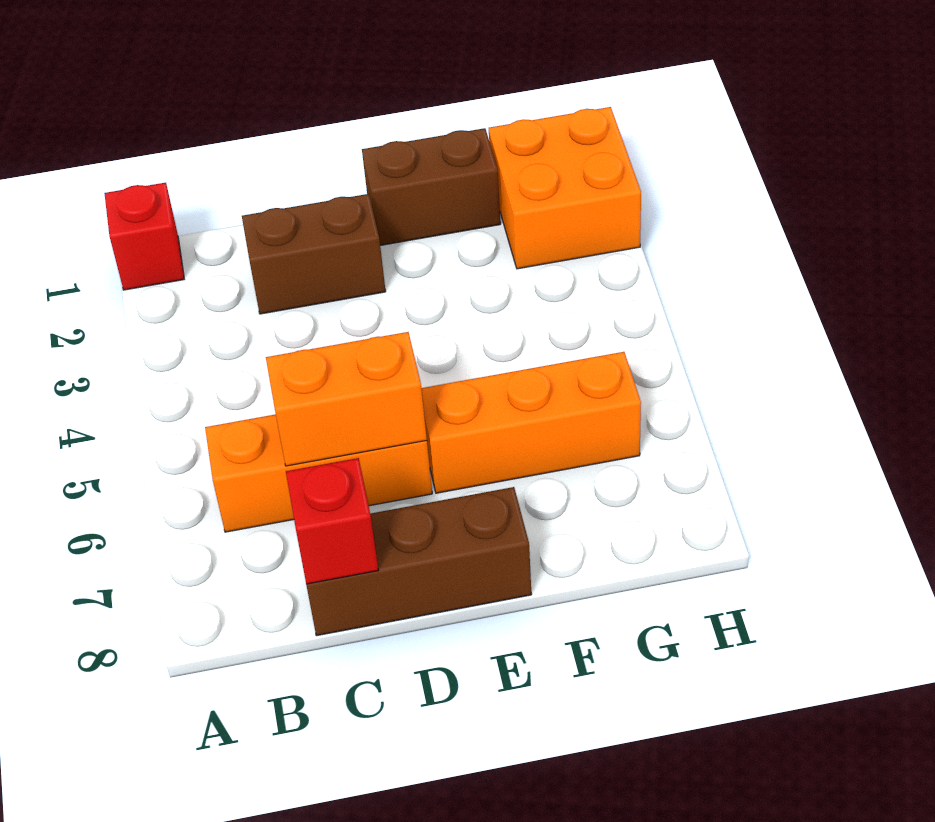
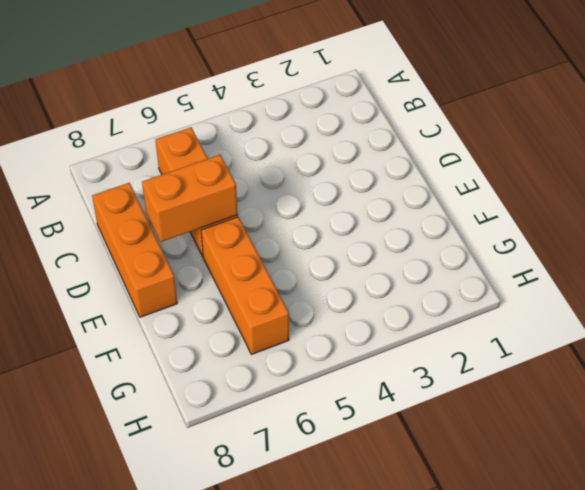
orange 1x3 brick [92,183,177,317] -> brown 1x3 brick [306,487,532,636]
orange 1x2 brick [142,155,238,242] -> orange 1x2 brick turned to [266,332,427,466]
none -> red 1x1 brick [104,183,184,290]
none -> brown 1x2 brick [242,194,386,314]

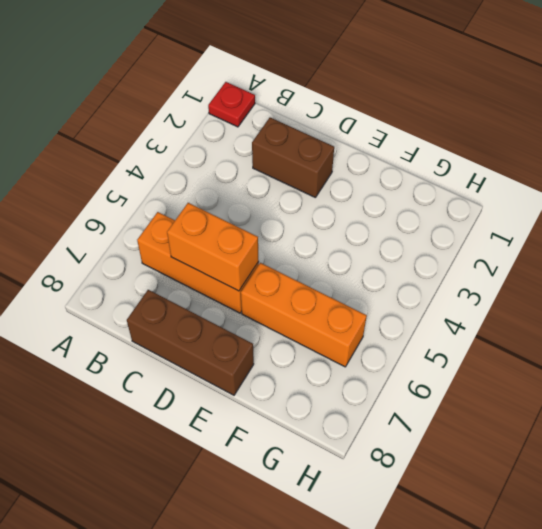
red 1x1 plate [208,82,255,127] -> red 1x1 brick [104,183,184,290]
none -> brown 1x2 brick [362,128,501,245]
none -> orange 2x2 brick [489,107,641,269]

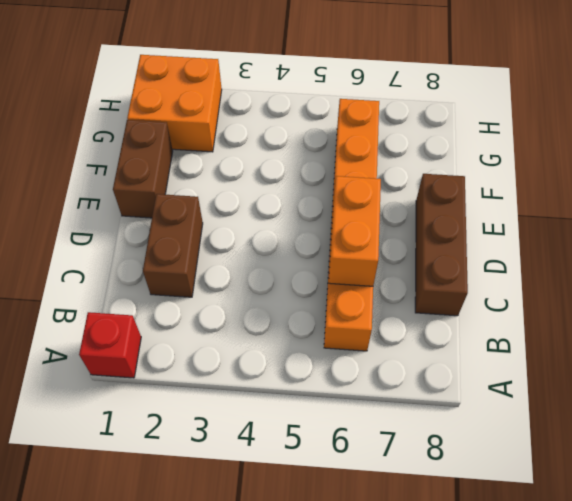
none -> red 1x1 brick [286,458,378,584]

